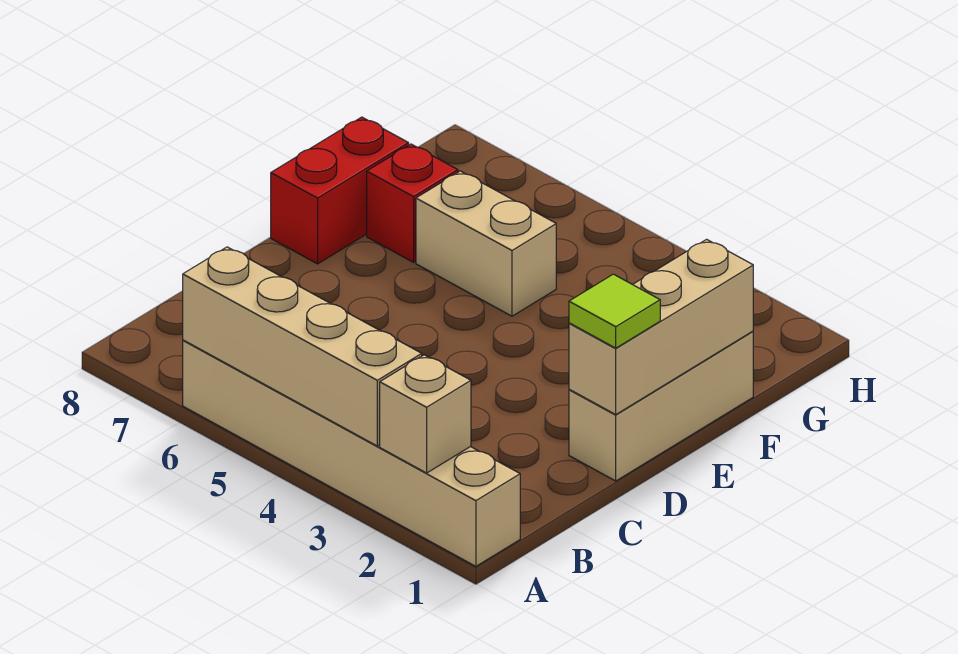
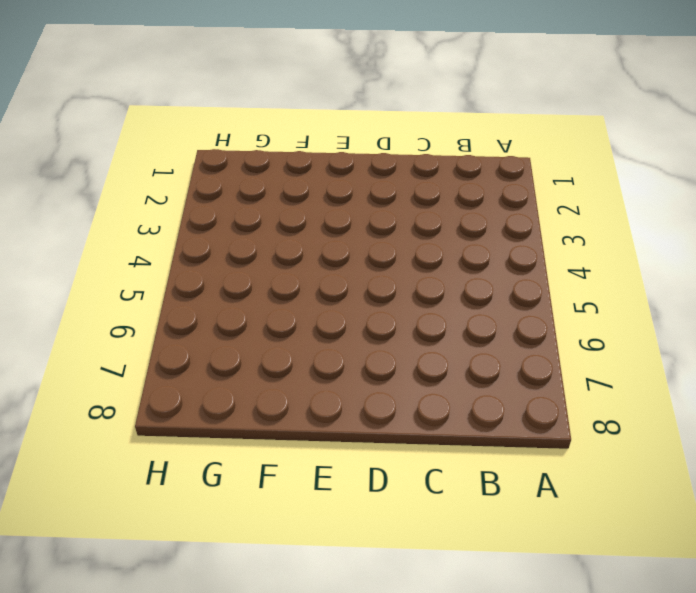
none -> tan 1x6 brick [183,340,520,566]
none -> tan 1x3 brick [569,331,753,481]

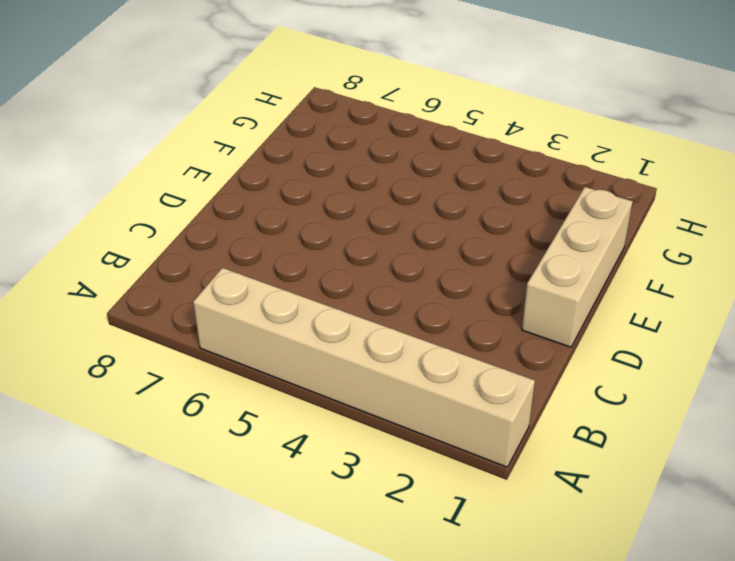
none -> red 1x2 brick [271,117,409,264]
none -> tan 1x2 brick [416,171,556,316]

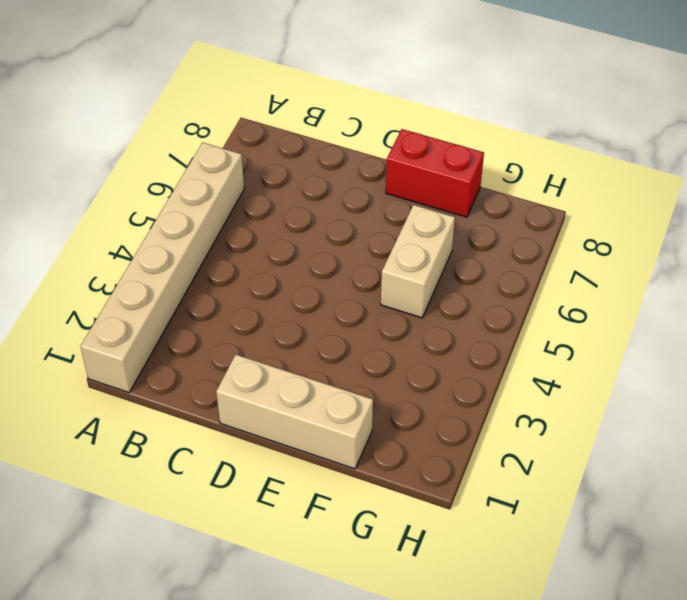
none -> red 1x1 brick [367,144,458,262]
none -> tan 1x1 brick [380,355,471,473]

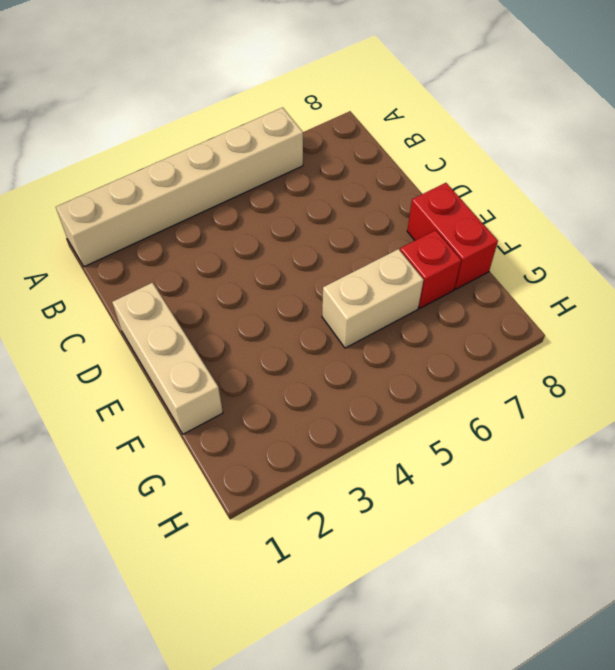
none -> tan 1x1 brick [380,355,471,473]
none -> tan 1x4 brick [183,247,422,446]

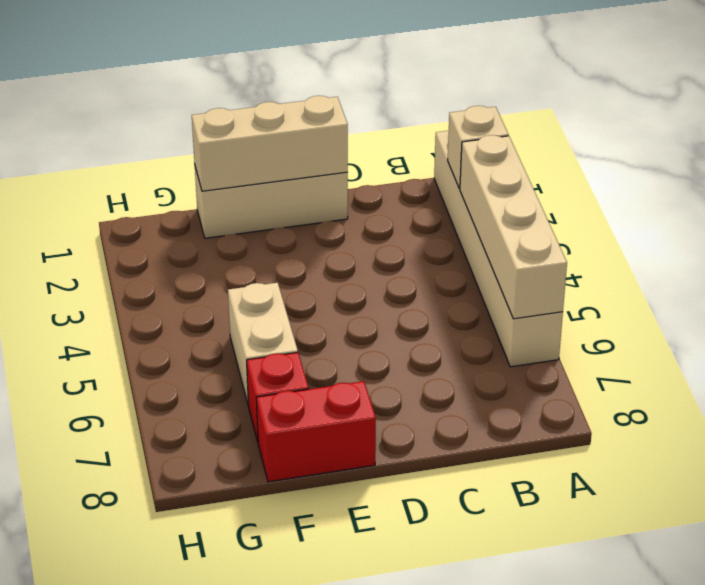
none -> lime 1x1 tile [569,274,660,348]

